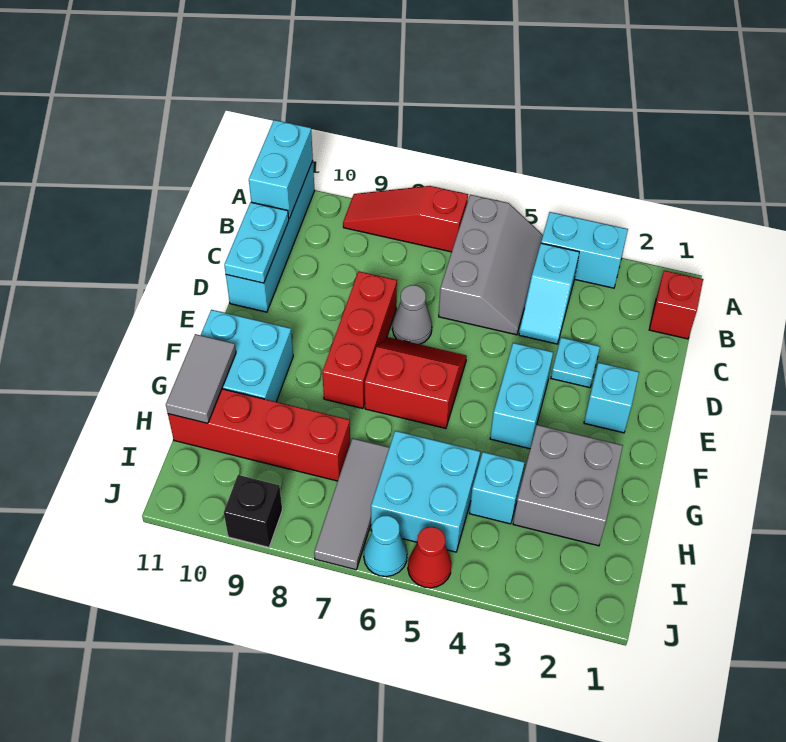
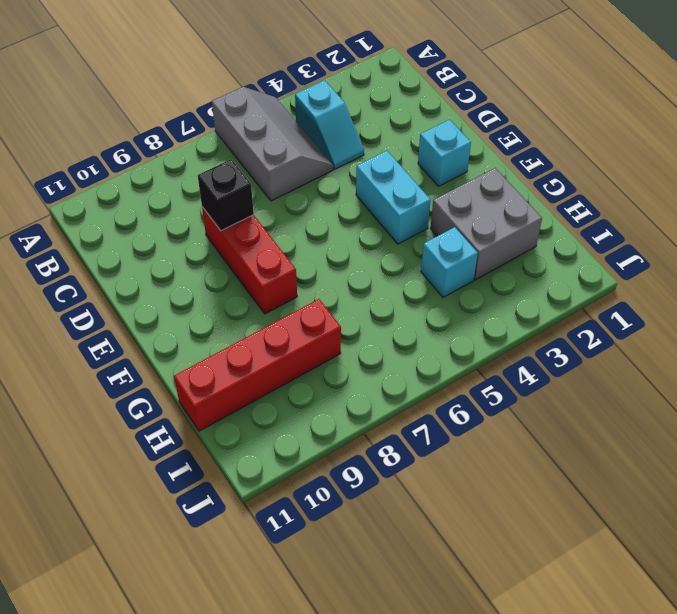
black 1x1 brick [198,159,254,231] -> black 1x1 brick moved to [224,475,282,547]
none -> cyan 1x2 brick [541,212,628,288]
none -> red 1x3 slope [343,186,468,252]
none -> cyan 1x4 brick [226,161,315,312]

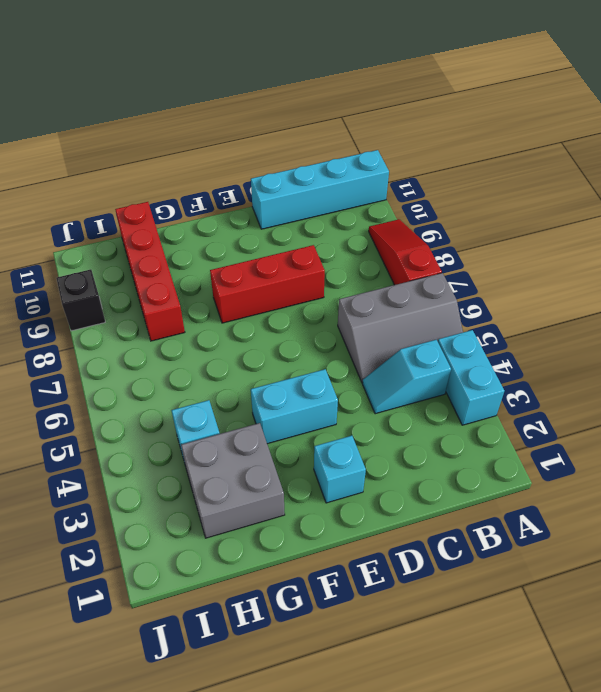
none -> red 1x1 brick [649,271,703,339]
none -> cyan 1x1 plate [551,337,600,388]
none -> grey 1x1 cone [392,285,432,344]

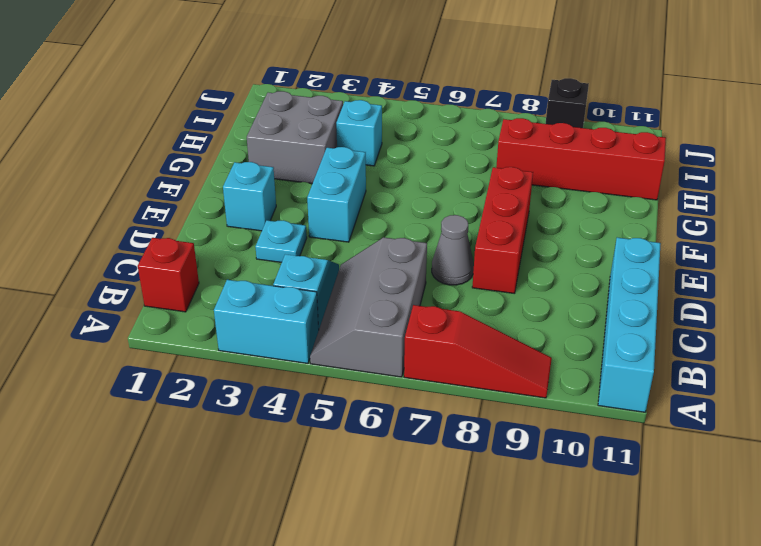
none -> red 2x2 slope [365,337,467,428]
none -> cyan 2x2 brick [201,310,293,402]
none -> cyan 2x2 brick [371,431,480,552]

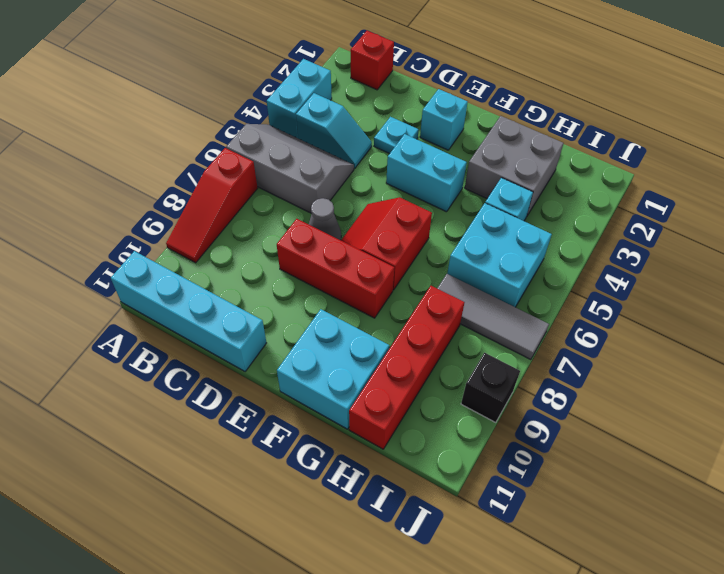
none -> red 1x1 cone [408,527,452,588]
none -> cyan 1x1 cone [364,516,407,577]
none -> cyan 1x2 brick [249,120,313,219]

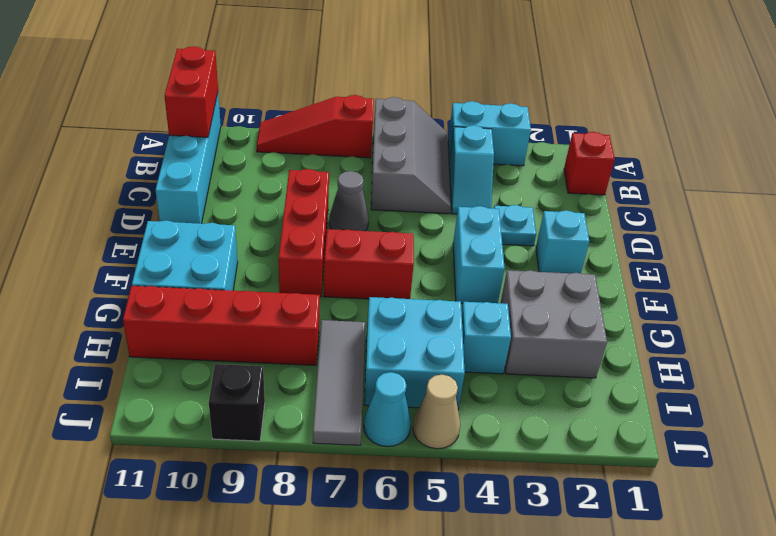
red 1x2 brick [165,46,218,137] -> cyan 1x2 brick [249,120,313,219]
tan 1x1 cone [413,375,460,449] -> red 1x1 cone [408,527,452,588]
none -> cyan 1x2 plate [224,202,289,283]
none -> grey 1x2 tile [166,334,236,423]

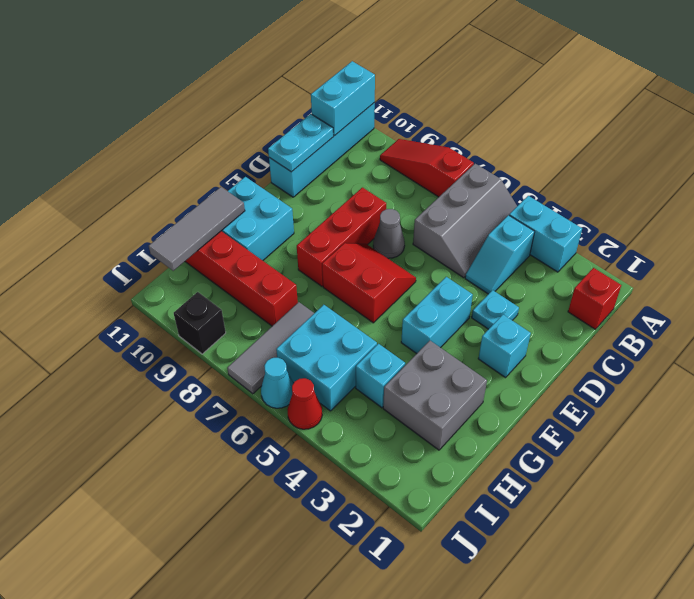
grey 1x3 tile [149,187,245,271] -> grey 1x2 tile [166,334,236,423]

